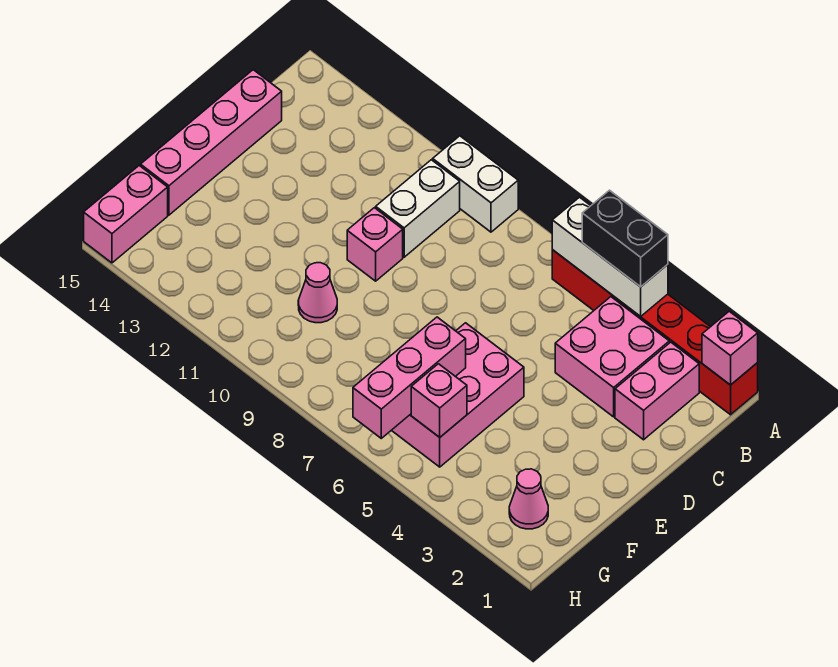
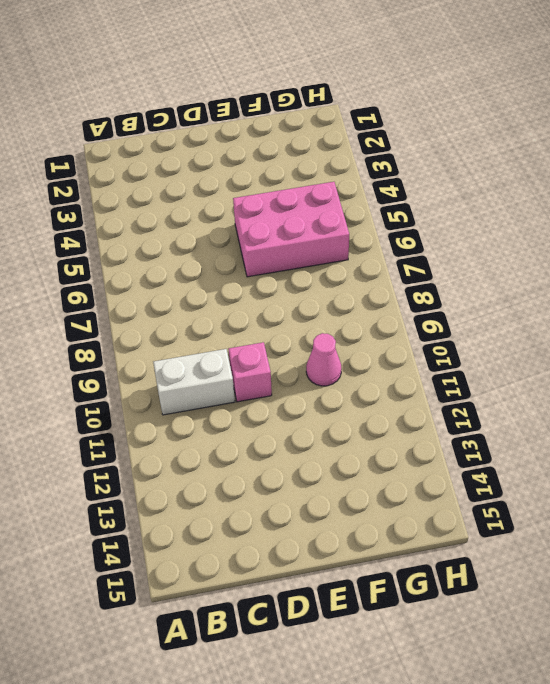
none -> red 1x6 brick [552,250,758,415]
none -> white 1x2 brick [433,136,518,232]
none -> pink 1x2 brick [615,342,699,440]

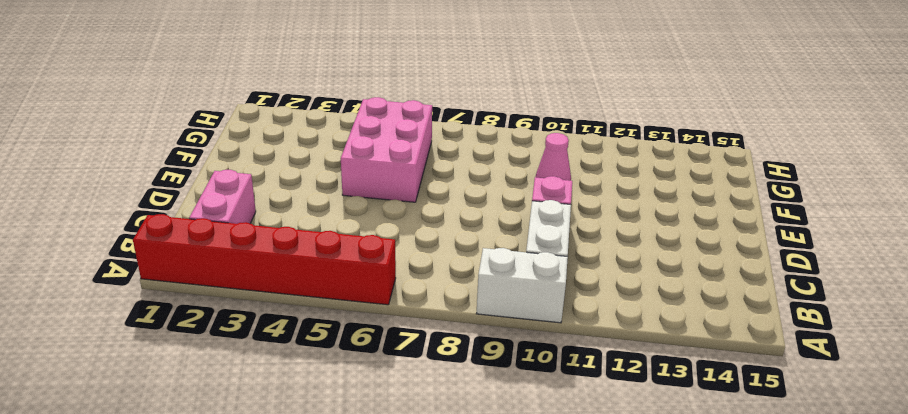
none -> pink 2x2 brick [555,297,669,417]
none -> pink 1x4 brick [141,70,282,215]
none -> pink 1x1 cone [509,469,548,529]

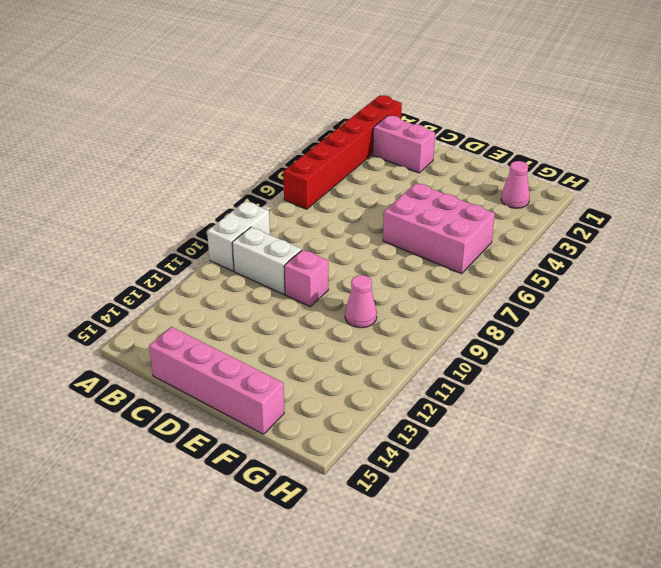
none -> pink 2x2 brick [555,297,669,417]
none -> pink 1x2 brick [84,166,168,263]
none -> pink 1x1 brick [702,311,758,385]

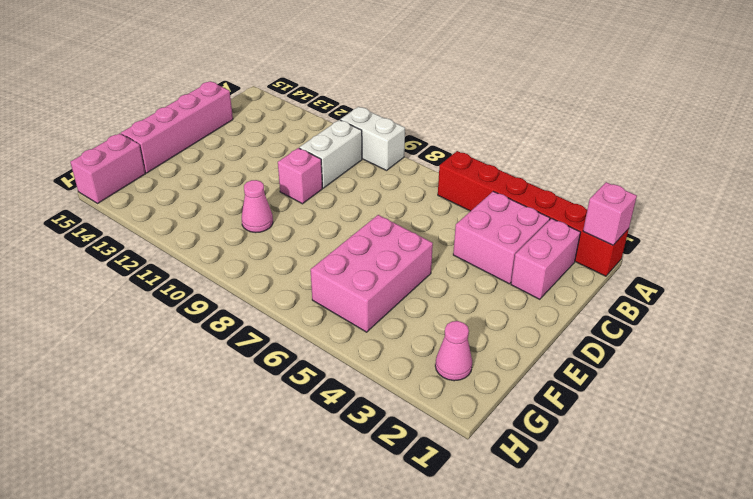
none -> white 1x3 brick [552,197,668,317]
none -> pink 1x3 brick [353,317,466,438]
none -> pink 1x1 brick [411,364,467,437]

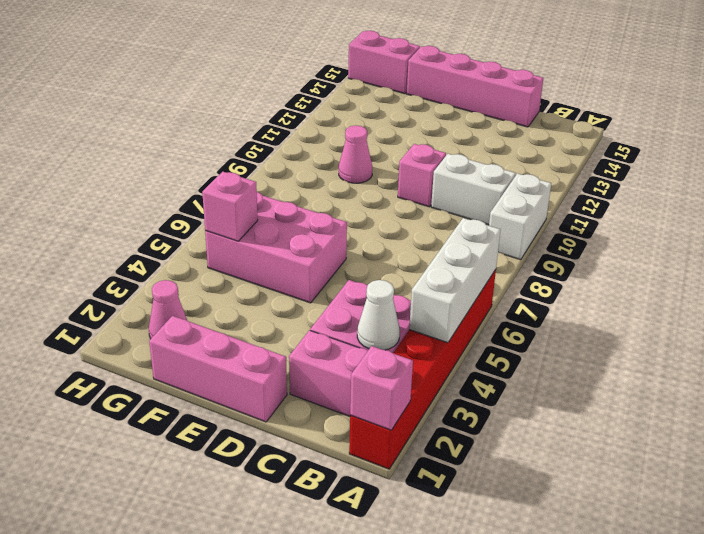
white 1x1 cone [357,280,400,350] -> none
pink 1x3 brick [149,316,287,422] -> pink 1x3 brick moved to [353,317,466,438]
none -> black 1x2 brick [582,190,668,287]

